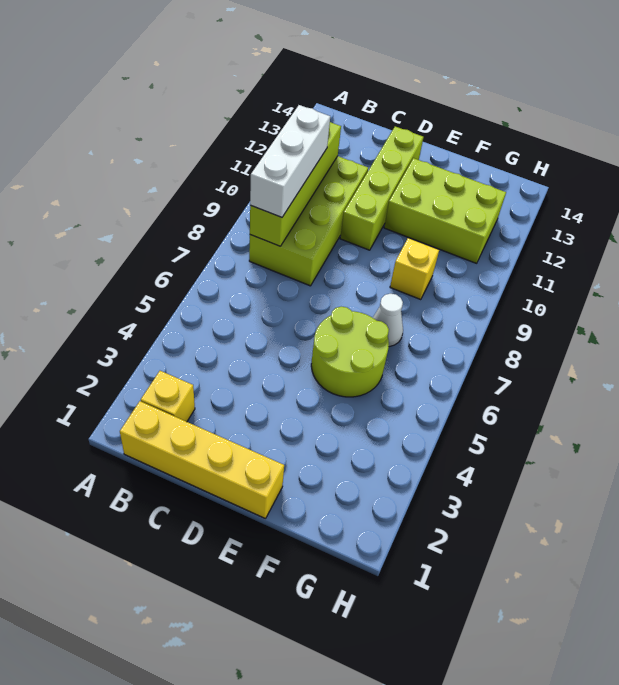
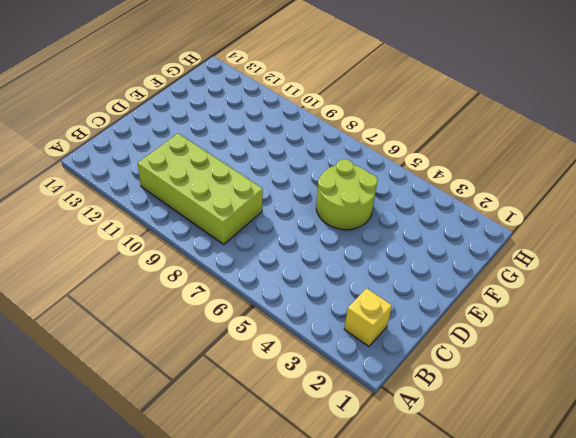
none -> yellow 1x4 brick [120,401,284,519]
none -> lime 1x4 brick [340,127,423,250]

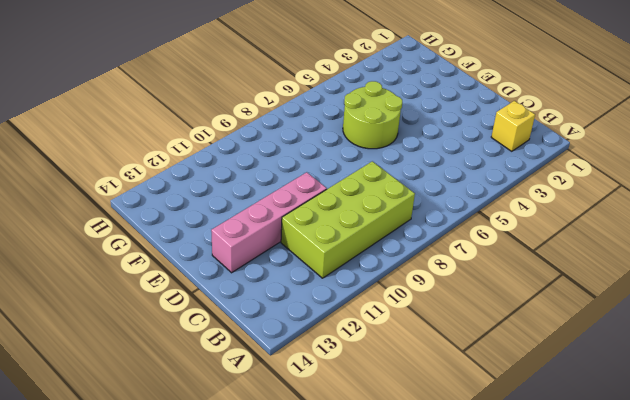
pink 1x4 brick [211,172,327,273] -> lime 1x4 brick [340,127,423,250]
none -> yellow 1x4 brick [120,401,284,519]
none -> lime 2x3 brick [384,158,506,263]

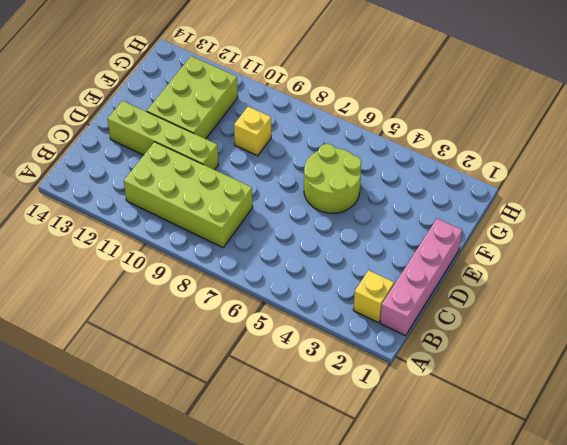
pink 1x4 brick [380,219,462,336] -> yellow 1x4 brick [120,401,284,519]
none -> white 1x1 cone [373,294,403,347]
none -> lime 1x4 brick [250,122,341,246]

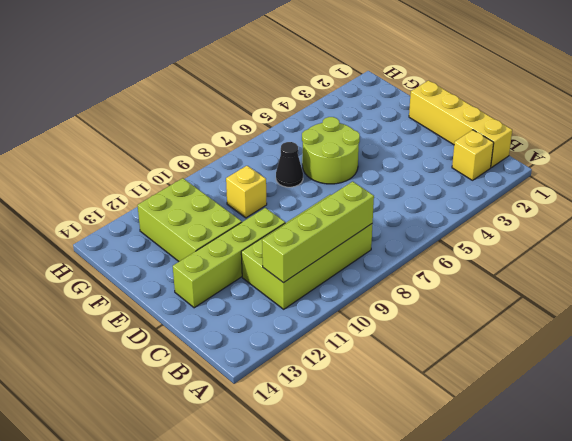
black 1x1 cone [276,142,303,187] -> white 1x1 cone [373,294,403,347]
none -> white 1x3 brick [250,105,330,217]

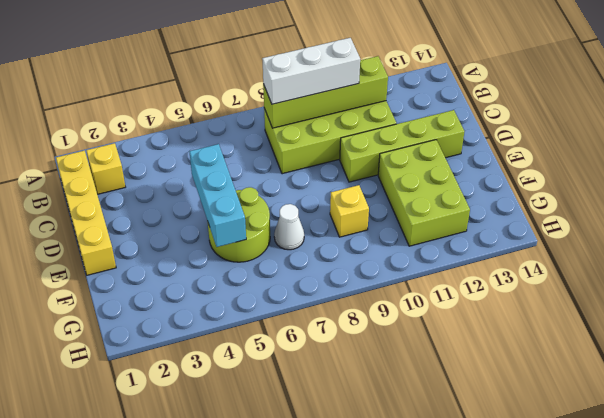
cyan 1x3 brick [189,144,246,247] -> none

